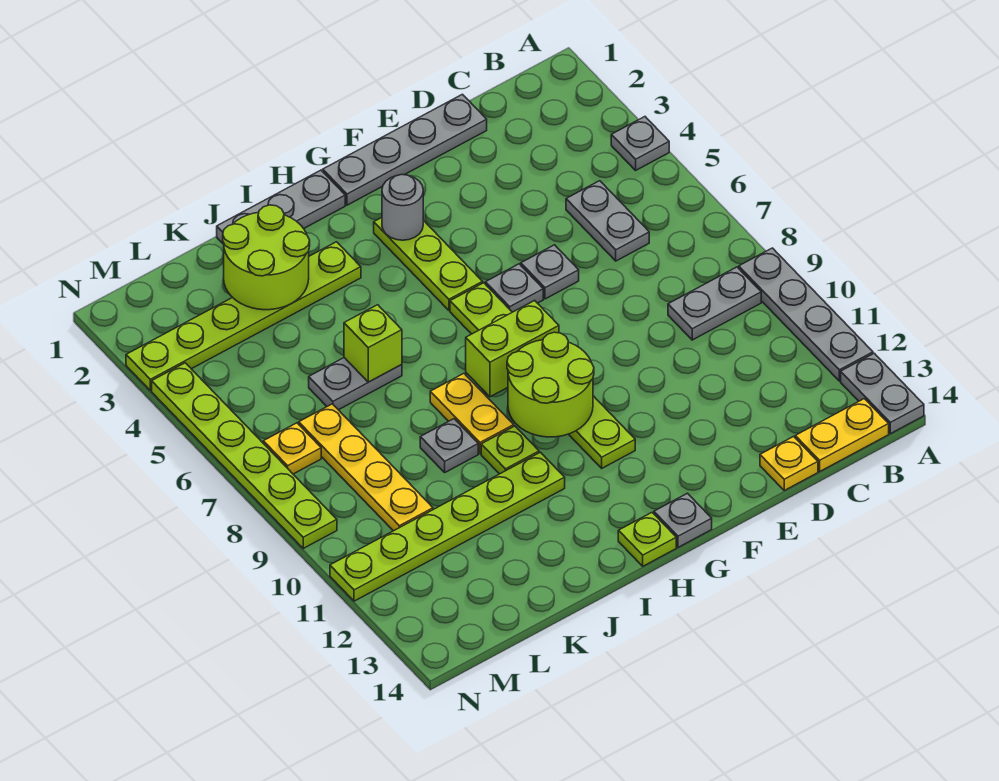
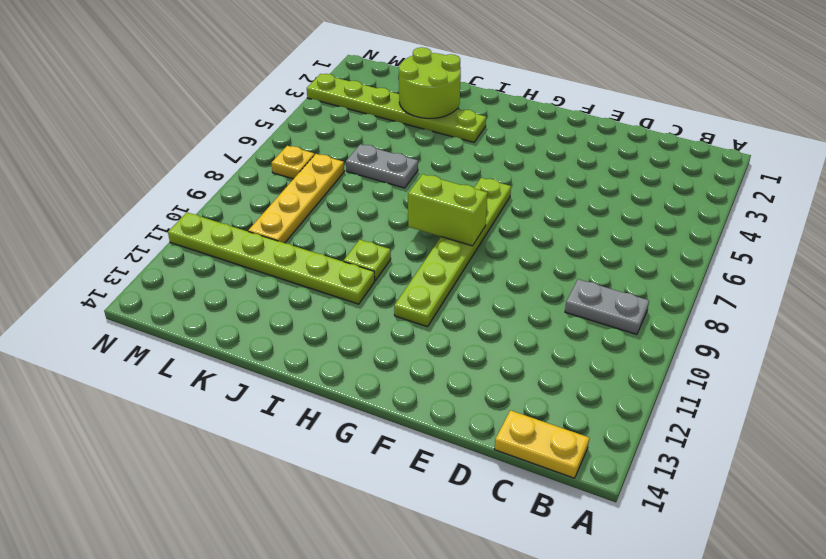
none -> grey 1x1 plate [611,117,669,170]
none -> grey 1x4 plate [739,248,873,381]
none -> grey 1x2 plate [841,353,924,434]

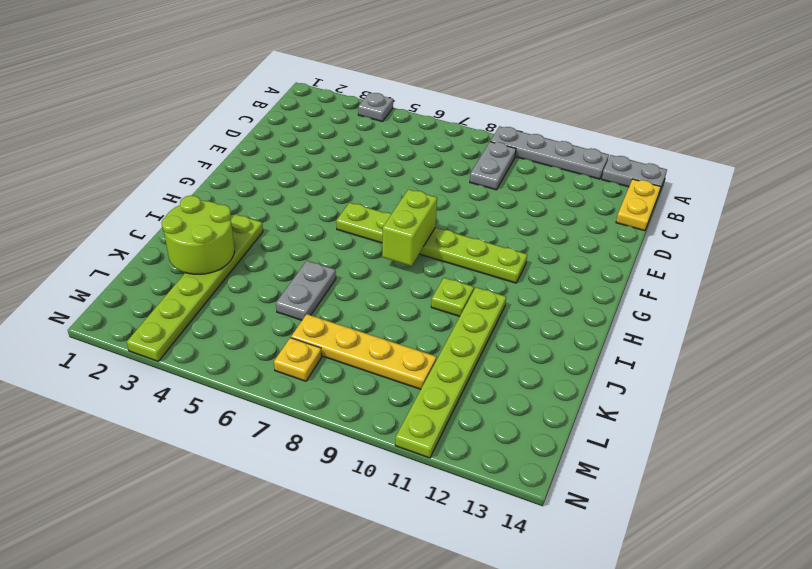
none -> grey 1x2 plate [566,181,649,261]
none -> grey 1x4 plate [323,94,487,205]
none -> yellow 1x1 plate [760,437,818,490]

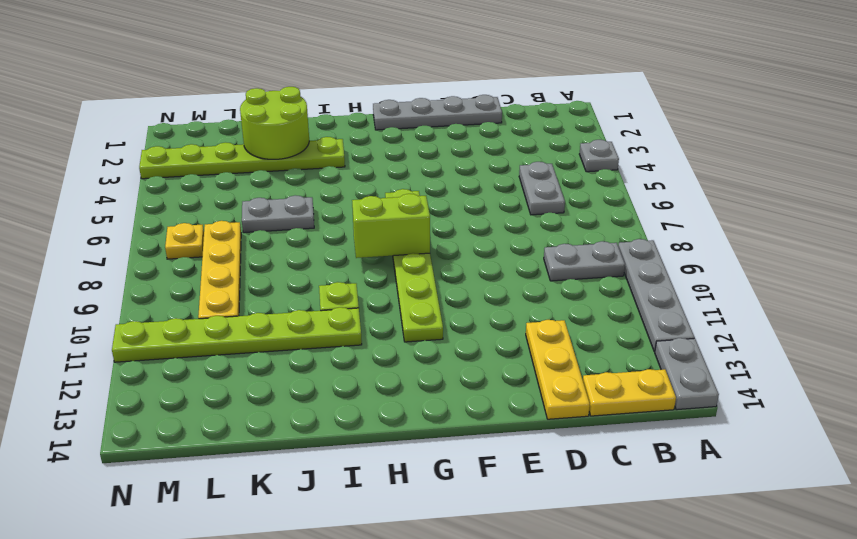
yellow 1x3 plate [526,320,590,419] -> yellow 1x1 plate [760,437,818,490]
none -> grey 1x1 plate [521,245,579,299]
none -> grey 1x1 plate [485,264,543,312]
none -> lime 1x3 plate [374,218,483,310]

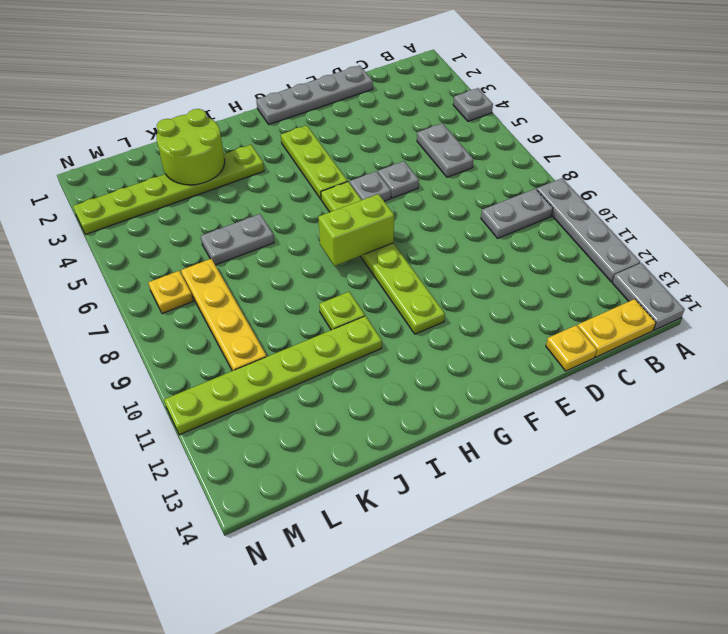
none -> grey 1x1 plate [654,493,712,547]
none -> grey 1x3 plate [217,170,345,244]
none -> lime 1x1 plate [618,513,676,566]

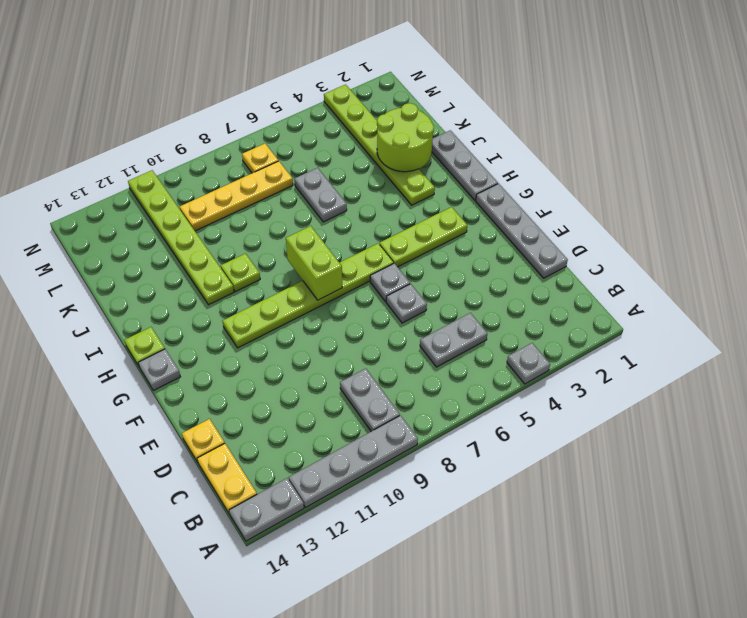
none -> yellow 1x2 plate [430,373,514,454]
none -> grey 1x1 plate [420,419,478,472]
none -> lime 1x6 plate [152,363,337,548]

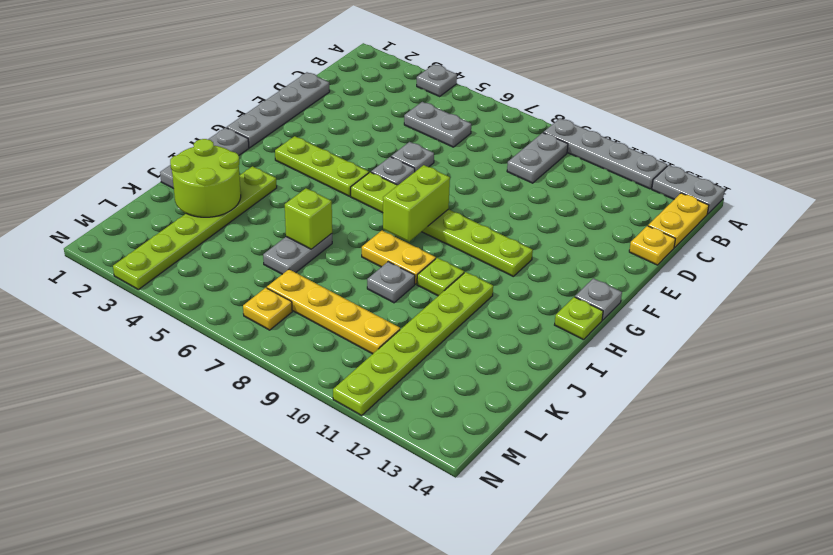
none -> lime 1x6 plate [152,363,337,548]
none -> grey 1x1 round brick [382,175,423,240]
none -> lime 2x2 round brick [507,332,594,437]

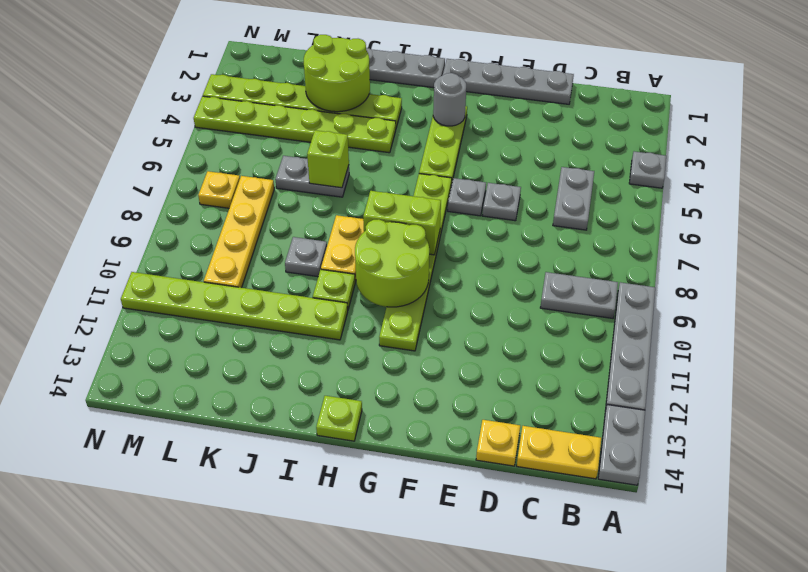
lime 1x6 plate [194,96,396,153] -> lime 1x6 plate turned to [152,363,337,548]
none -> grey 1x1 plate [654,493,712,547]

